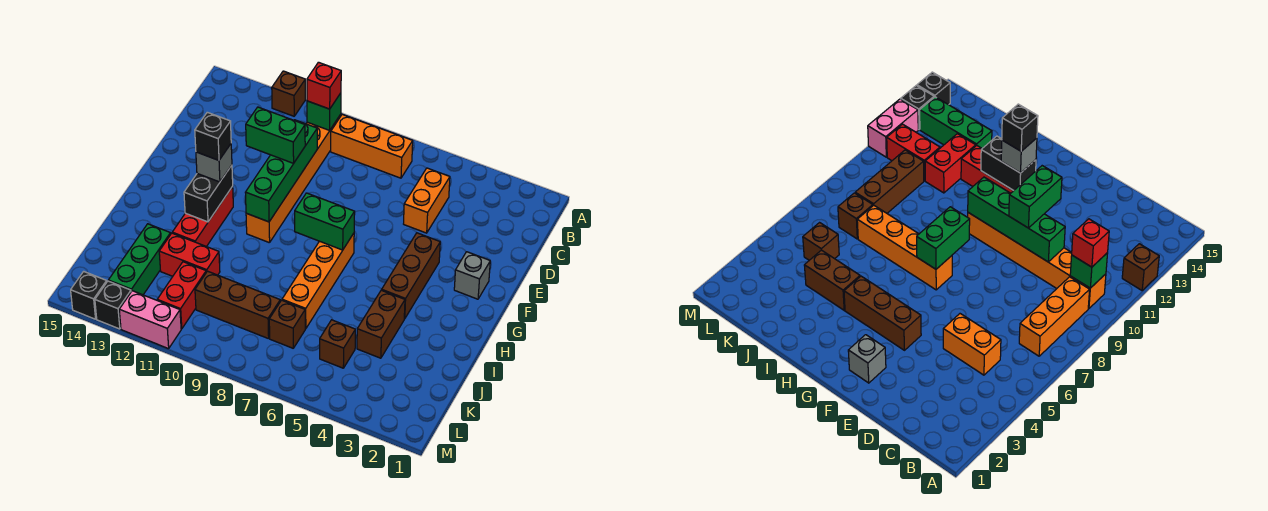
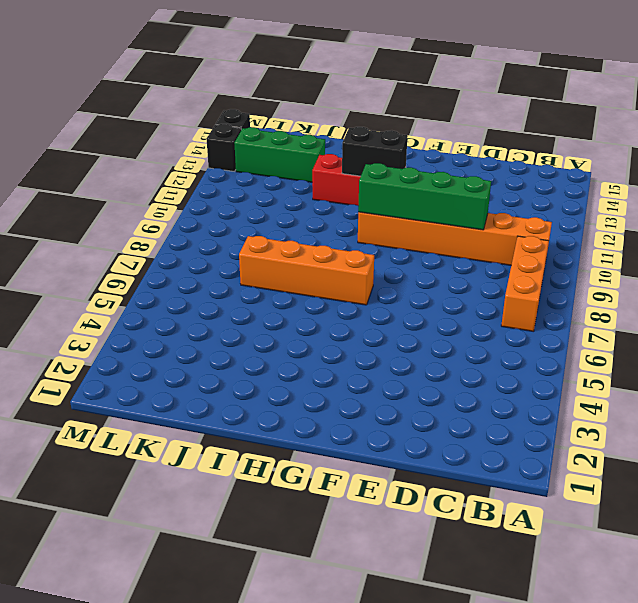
none -> brown 1x1 brick [272,71,305,116]
none -> orange 1x2 brick [404,168,450,233]
none -> grey 1x1 brick [454,252,490,299]

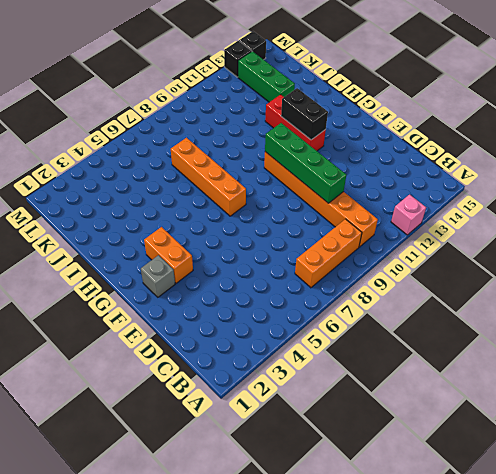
pink 1x1 brick [391,195,426,235] -> brown 1x1 brick [272,71,305,116]
orange 1x2 brick [144,227,193,283] -> orange 1x2 brick moved to [404,168,450,233]
none -> brown 1x3 brick [382,233,440,319]
none -> brown 1x2 brick [357,290,405,358]
none -> red 1x2 brick [159,233,220,276]

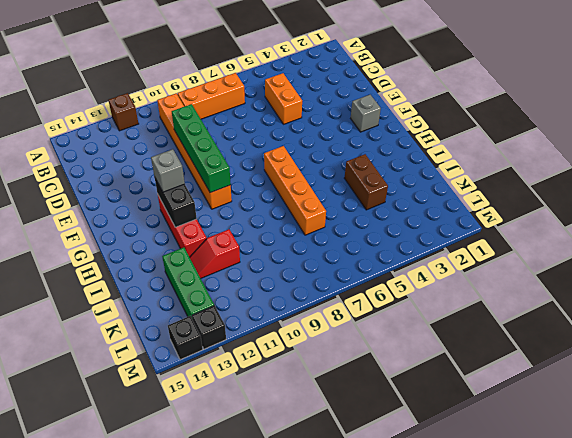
red 1x2 slope [190,229,240,278] -> red 1x2 brick [159,233,220,276]
none -> brown 1x3 brick [382,233,440,319]
none -> brown 1x1 brick [320,320,355,368]
none -> brown 1x1 brick [269,300,305,348]

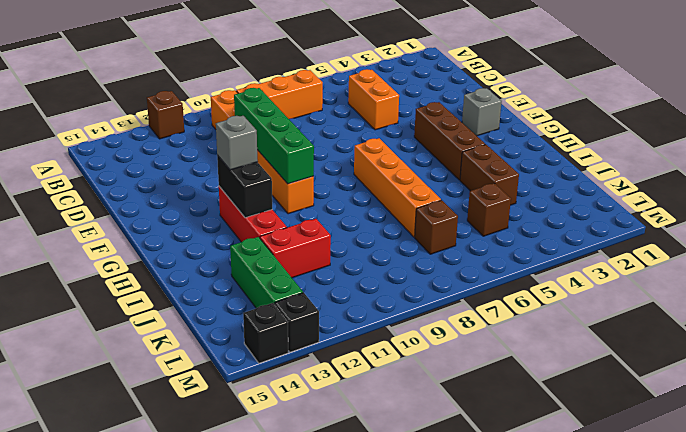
none -> brown 1x3 brick [195,271,280,339]
none -> red 1x2 brick [157,262,206,329]
none -> pink 1x2 brick [119,291,181,349]

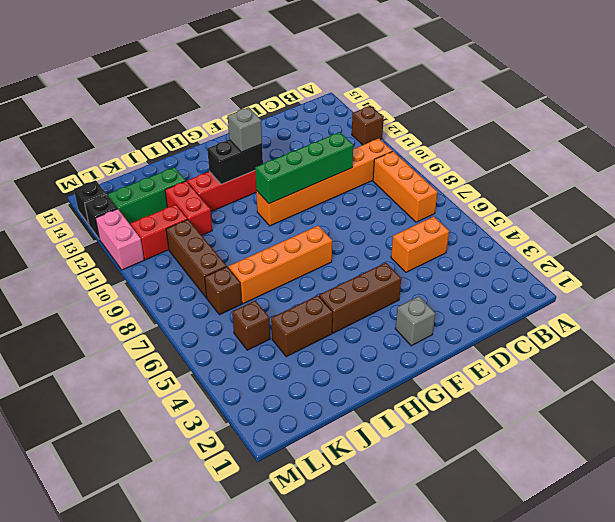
none -> green 1x1 brick [307,93,341,130]
none -> green 1x2 brick [295,193,355,250]
none -> red 1x1 brick [307,62,341,109]

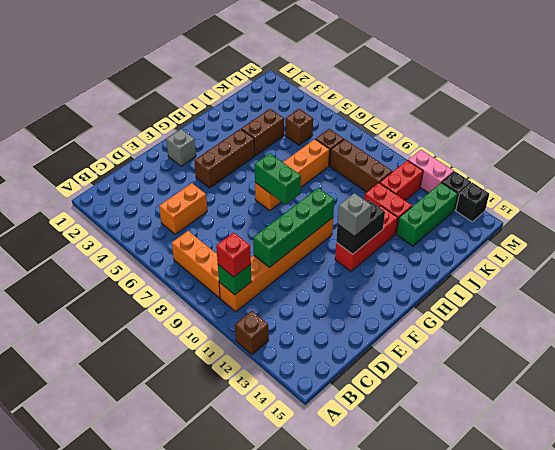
none -> green 1x2 brick [246,107,305,163]
none -> black 1x1 brick [195,112,231,160]

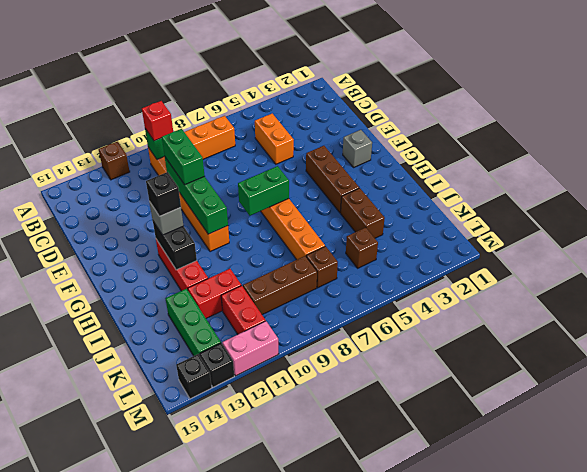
green 1x2 brick [162,129,204,185] -> green 1x2 brick turned to [246,107,305,163]

